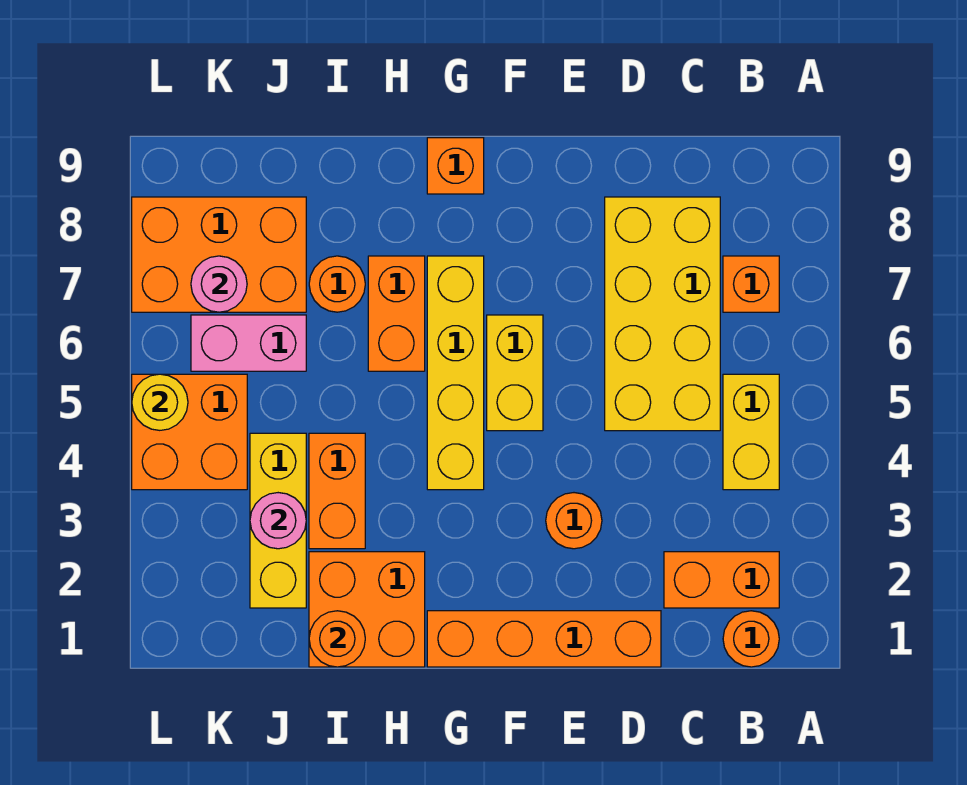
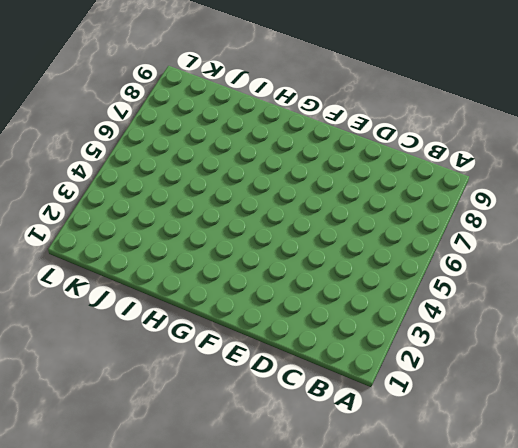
none -> orange 1x1 round brick [723,611,779,667]
none -> orange 1x2 brick [664,552,779,608]
none -> yellow 1x2 brick [723,374,779,490]

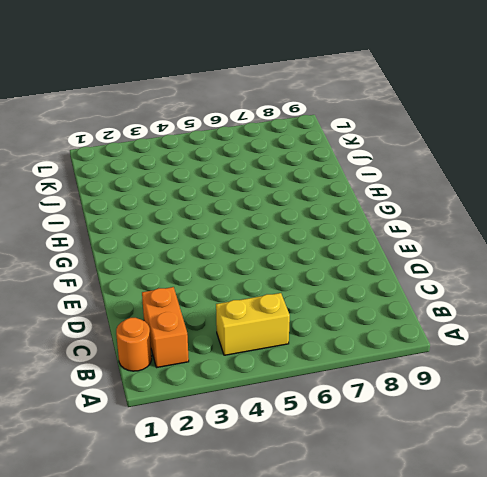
none -> orange 1x1 brick [723,256,779,312]
none -> yellow 2x4 brick [605,197,720,431]
none -> orange 1x4 brick [427,611,661,667]

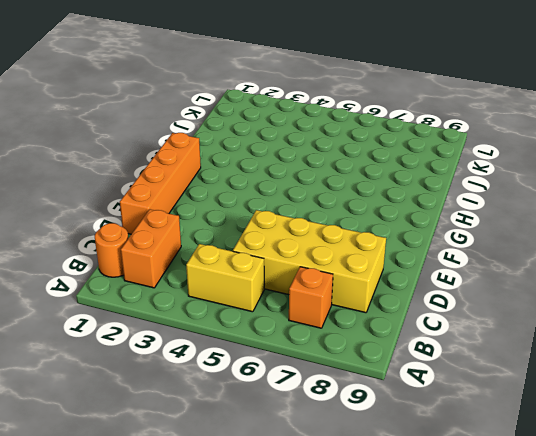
none -> orange 1x1 round brick [546,493,602,549]
none -> yellow 1x2 brick [487,315,543,431]
none -> yellow 1x4 brick [427,256,484,490]

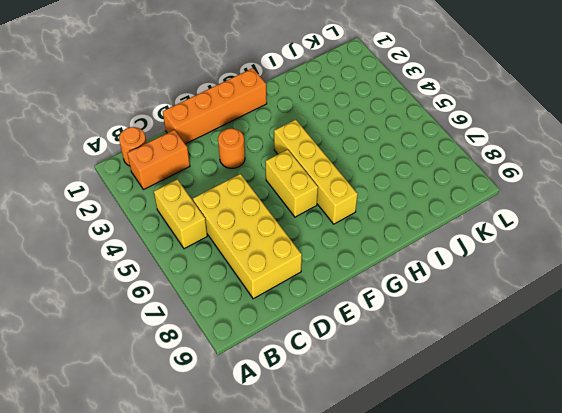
none -> orange 1x1 brick [723,256,779,312]
none -> orange 1x1 brick [427,138,484,194]
none -> orange 2x2 brick [309,552,425,667]

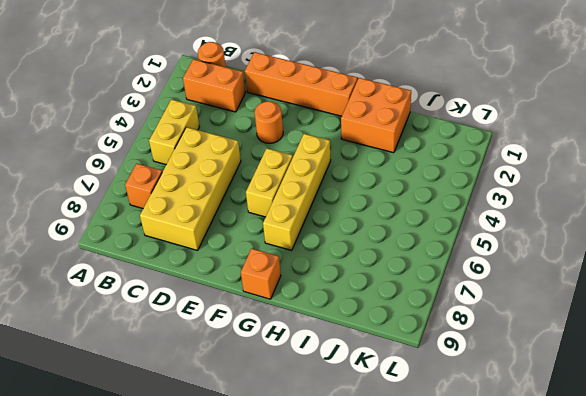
none -> orange 1x2 brick [368,256,425,371]
none -> orange 1x2 brick [309,433,365,549]
none -> orange 1x1 round brick [309,256,365,312]

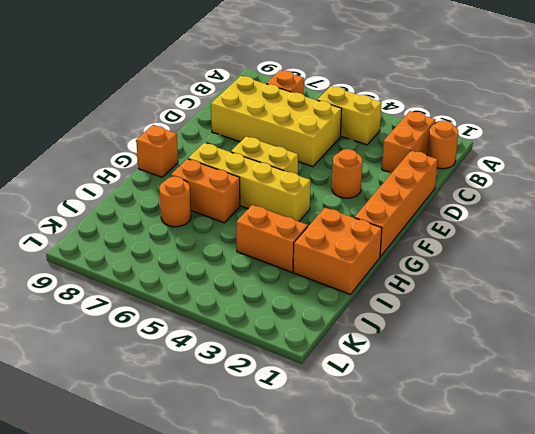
none -> yellow 1x3 brick [250,433,306,608]
none -> pink 1x2 brick [191,315,306,371]
none -> orange 2x3 brick [132,197,306,312]

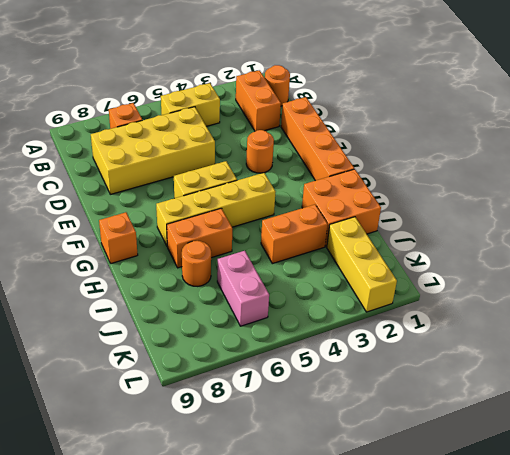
yellow 1x3 brick [327,217,397,312] -> yellow 1x3 brick turned to [250,433,306,608]
none -> orange 2x3 brick [132,197,306,312]
none -> orange 2x2 brick [132,374,247,490]
none -> orange 1x1 round brick [309,611,365,667]

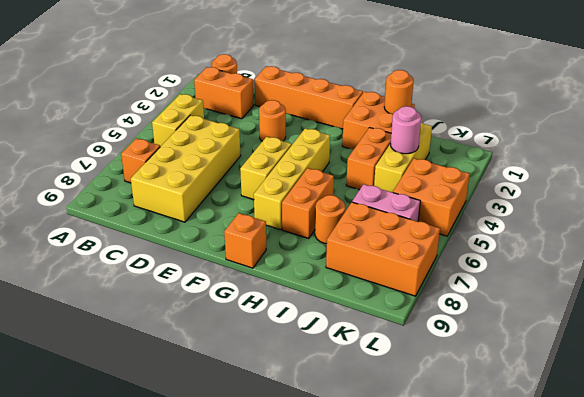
none -> pink 1x1 round brick [191,256,247,312]
none -> yellow 1x1 round brick [132,374,188,430]

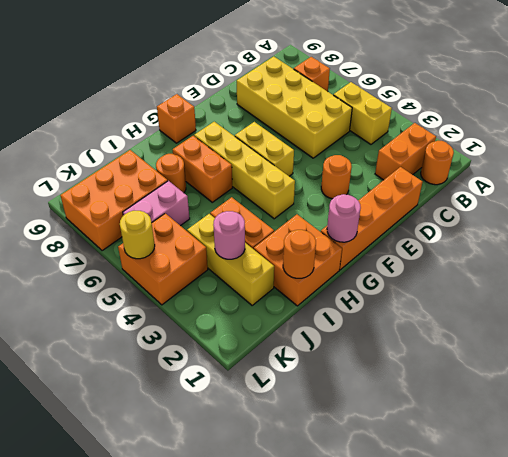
pink 1x1 round brick [327,194,361,242] -> pink 1x1 round brick moved to [191,256,247,312]

